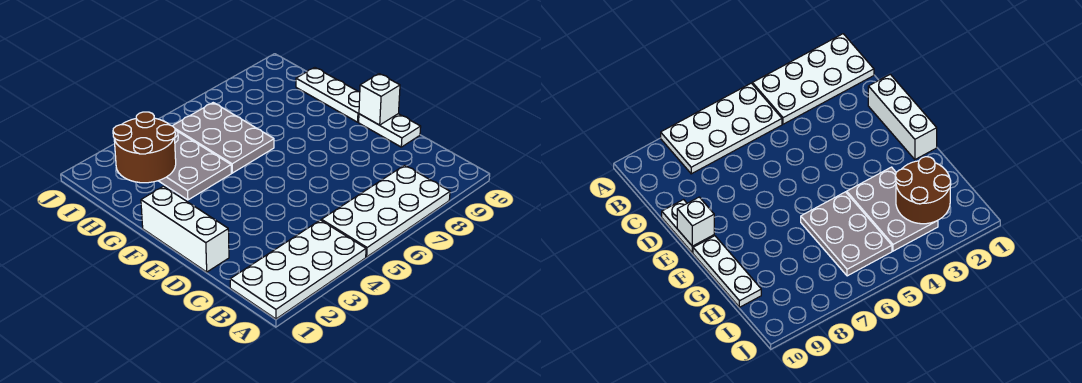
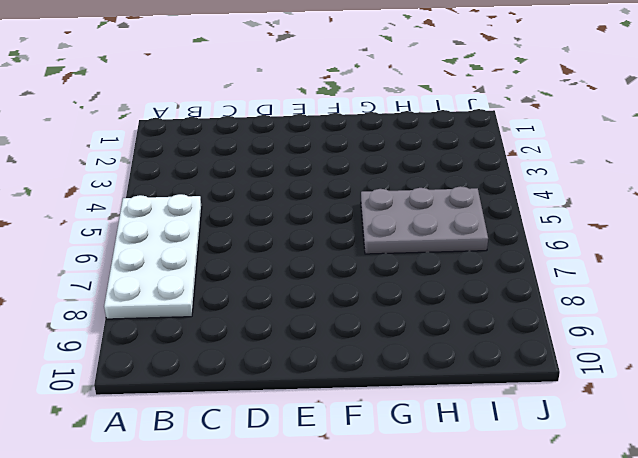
none -> white 2x4 plate [230,220,366,319]
none -> white 1x3 brick [141,186,229,272]

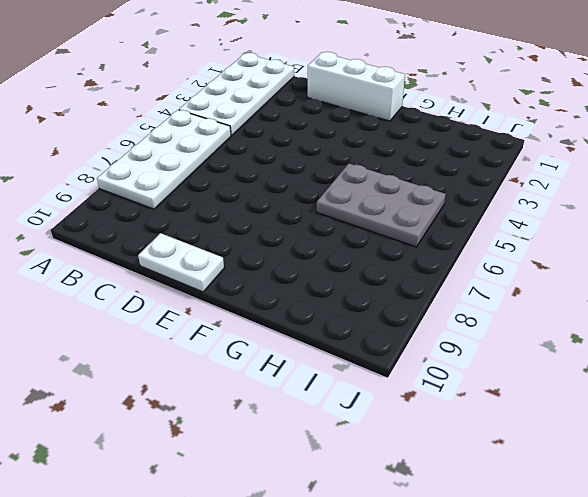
none -> white 1x3 plate [296,68,360,122]
none -> grey 2x3 plate [159,130,231,200]

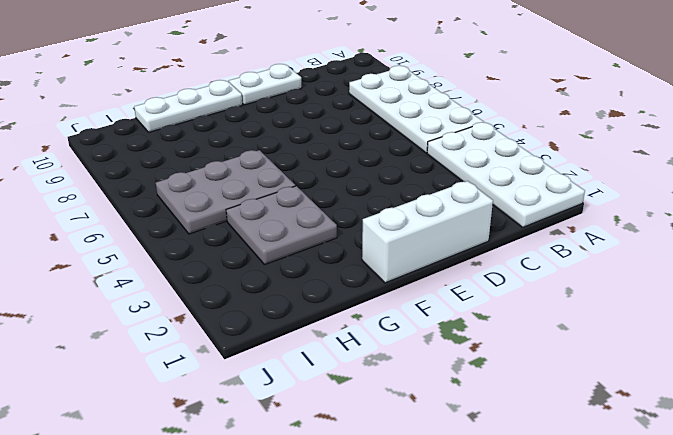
grey 2x2 plate [226,186,337,265] -> grey 2x3 plate [159,130,231,200]
none -> white 1x1 brick [359,74,400,125]
none -> brown 2x2 round brick [113,112,176,183]

